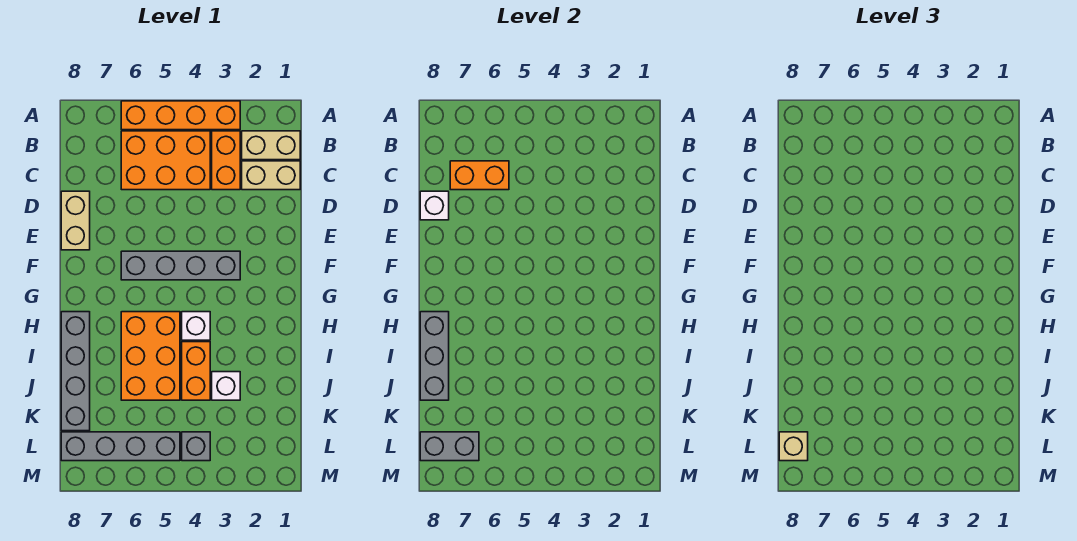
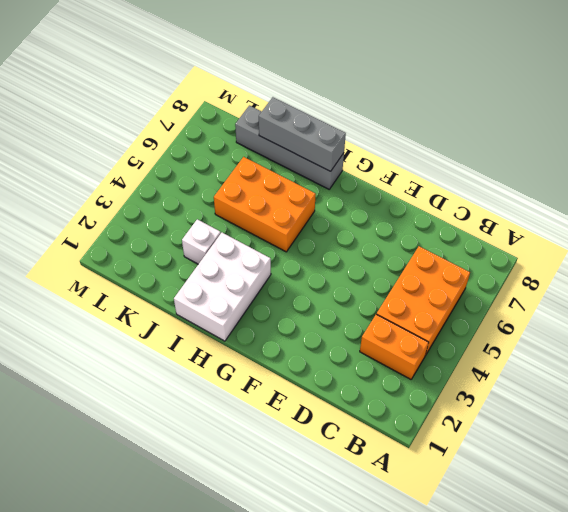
white 2x3 brick [174,233,271,341] -> none
none -> orange 1x4 brick [121,101,240,130]
none -> tan 1x2 brick [242,131,300,160]
none -> tan 1x2 brick [242,161,300,190]

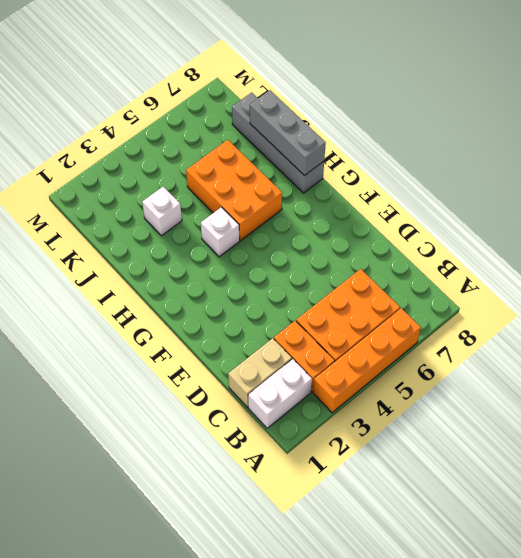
white 1x2 brick [248,359,312,428] -> tan 1x2 brick [242,131,300,160]
none -> tan 1x2 brick [61,191,90,250]
none -> grey 1x4 brick [121,251,240,280]
none -> orange 1x2 brick [182,342,210,400]

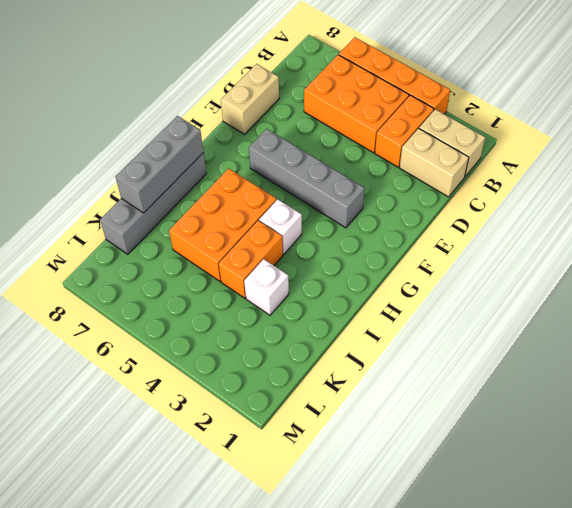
none -> grey 1x1 brick [182,432,210,461]
none -> grey 1x4 brick [61,432,180,461]
none -> orange 1x2 brick [450,161,509,190]

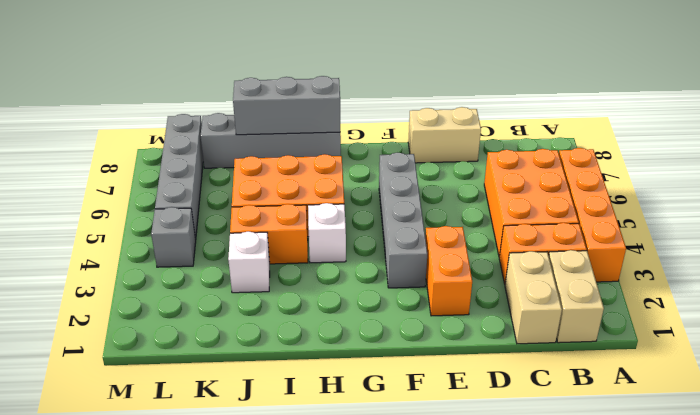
orange 1x2 brick [425,226,472,316] -> orange 1x2 brick moved to [450,161,509,190]
none -> white 1x1 brick [420,191,449,220]
none -> grey 1x2 brick [420,432,479,461]
none -> tan 1x1 brick [779,432,808,461]

